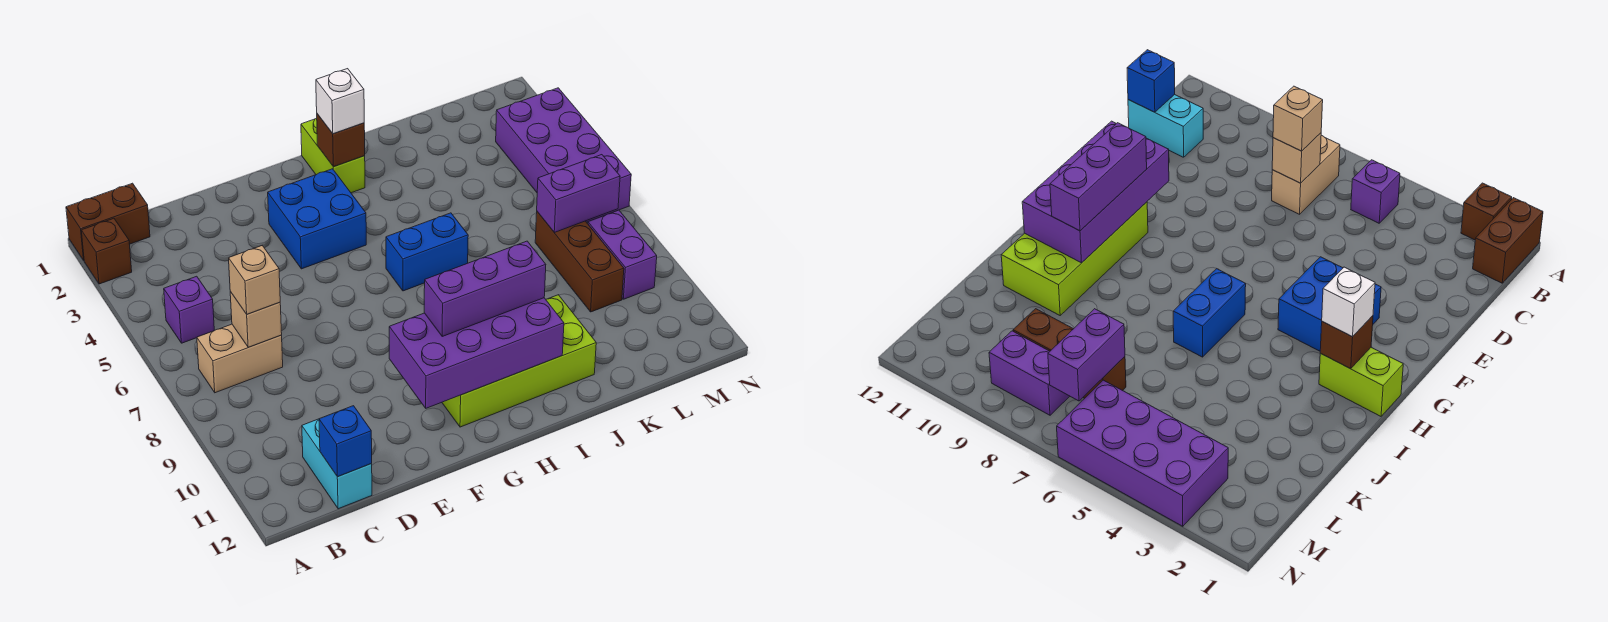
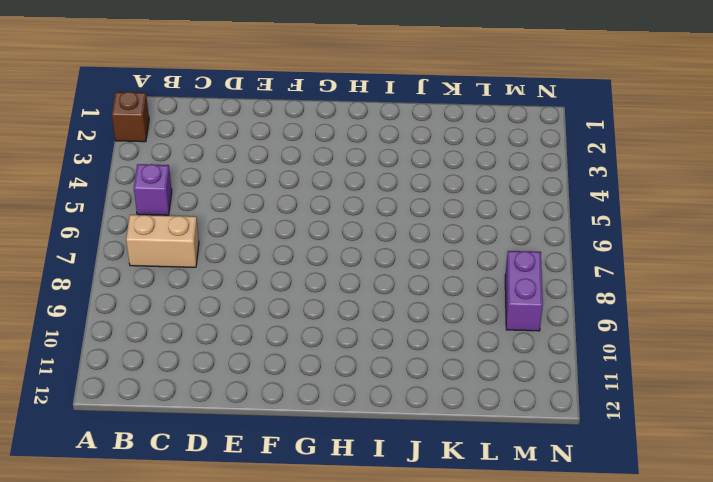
none -> brown 1x2 brick [66,183,150,260]
none -> cyan 1x2 brick [302,419,372,509]
none -> blue 2x2 brick [268,169,366,269]

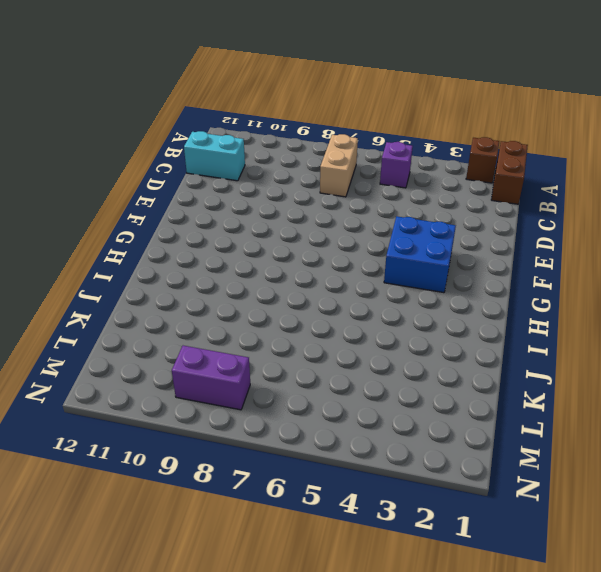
none -> lime 2x4 brick [442,295,596,427]
none -> lime 1x2 brick [301,118,365,193]
none -> blue 1x2 brick [386,213,468,291]

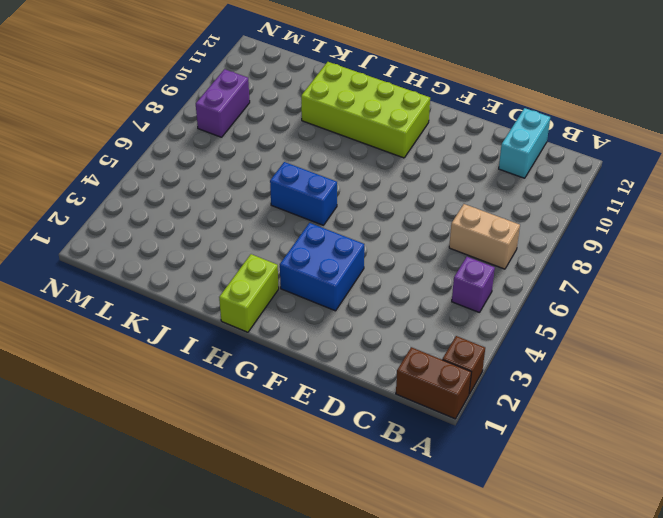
none -> brown 1x3 brick [535,212,624,312]
none -> purple 2x4 brick [496,88,631,222]
none -> tan 1x1 brick [230,292,282,347]

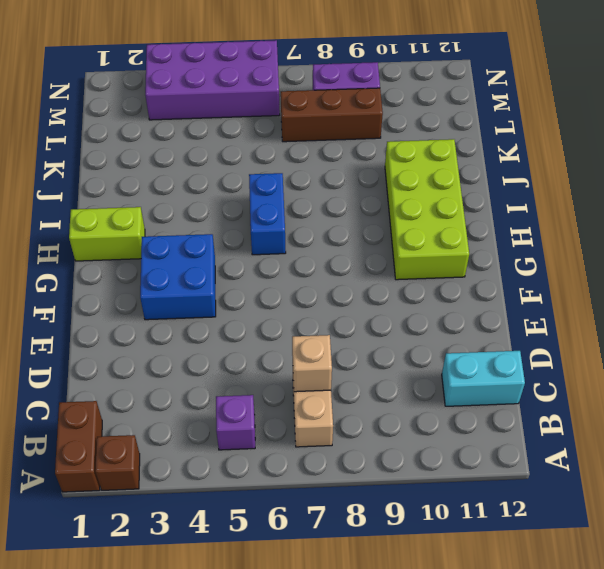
none -> blue 1x1 brick [319,406,372,477]
none -> purple 2x4 brick [389,298,564,408]
none -> brown 1x1 brick [317,114,365,167]

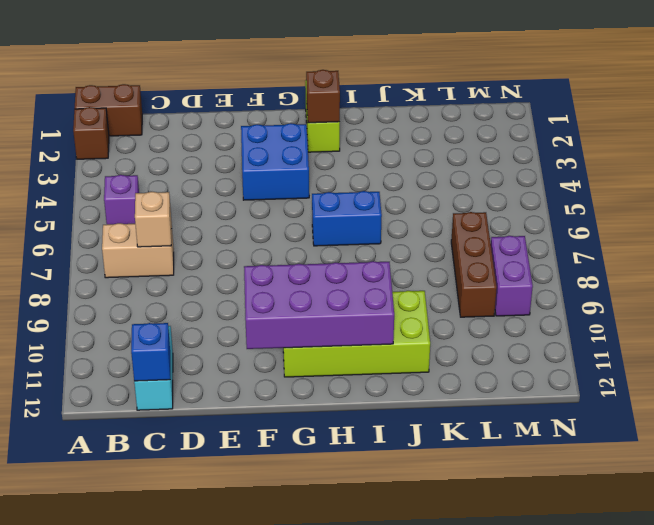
none -> purple 2x4 brick [496,88,631,222]
none -> purple 1x2 brick [537,155,620,232]
none -> tan 1x1 brick [229,246,280,314]

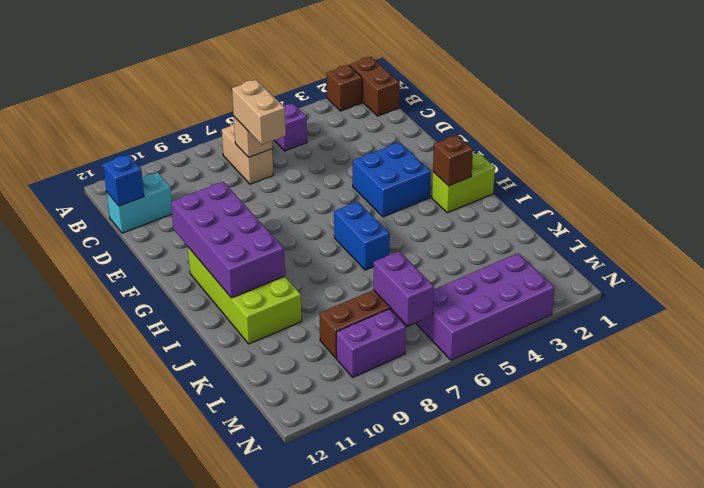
tan 1x2 brick [232,80,286,145] -> tan 1x1 brick [229,246,280,314]
none -> purple 1x3 brick [424,241,546,336]
none -> white 1x1 brick [316,69,364,134]

